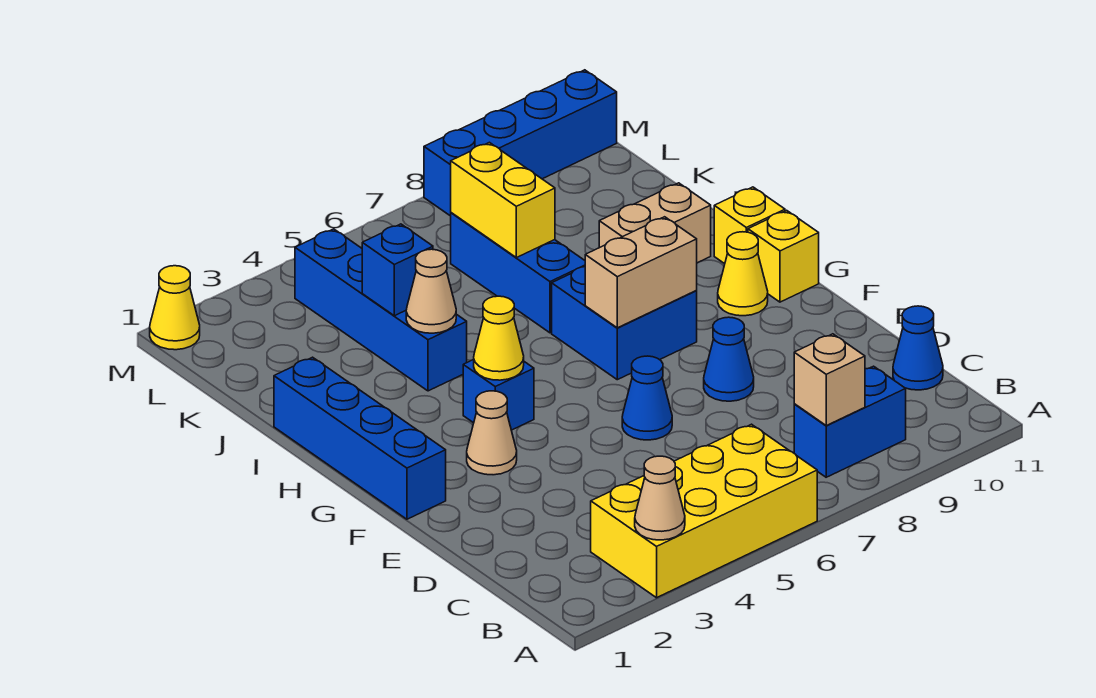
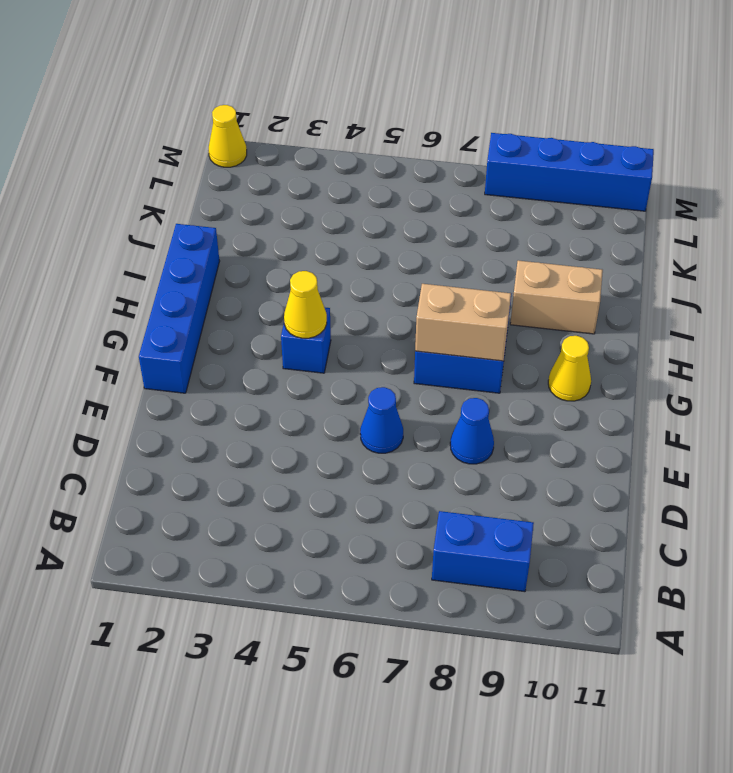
none -> yellow 2x4 brick [591,424,817,598]
none -> blue 1x1 cone [893,306,943,390]
none -> tan 1x1 cone [467,391,517,475]

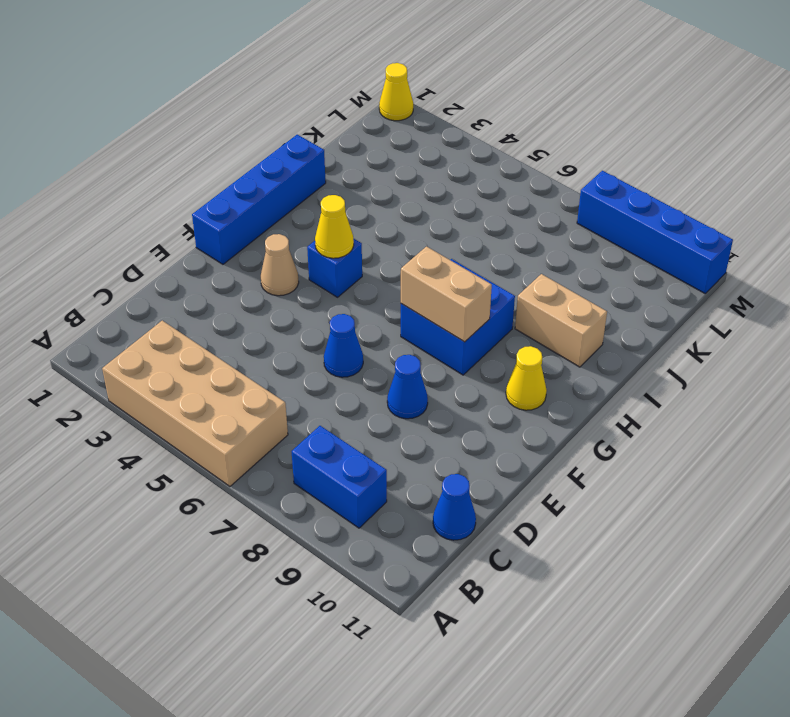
tan 2x4 brick [102,321,288,486] -> yellow 2x4 brick [591,424,817,598]
none -> yellow 1x1 brick [748,210,819,302]
none -> yellow 1x1 brick [714,187,785,264]
none -> blue 1x4 brick [295,229,467,391]

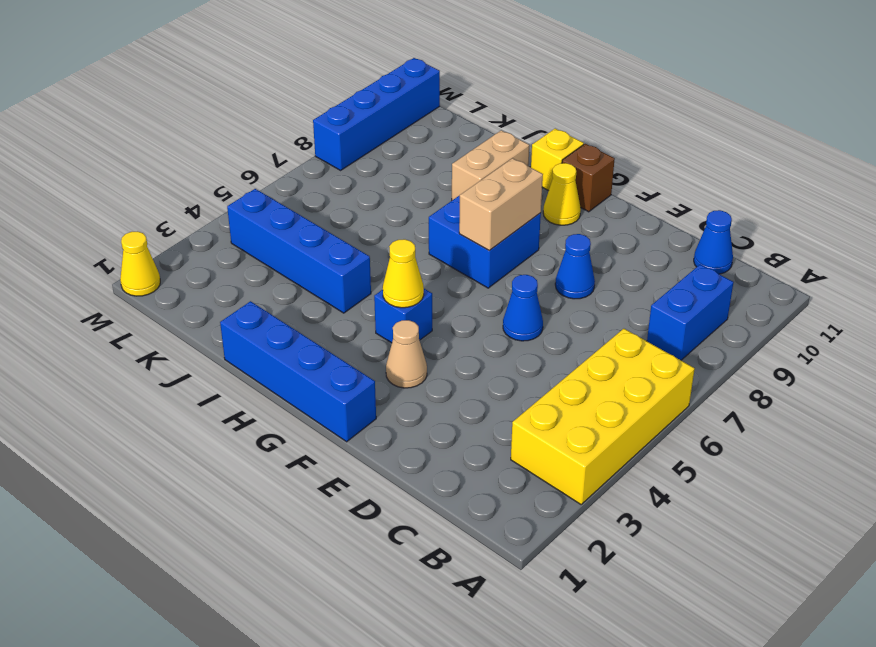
brown 1x1 brick [562,144,615,212] -> yellow 1x1 brick [748,210,819,302]
none -> blue 1x3 brick [451,213,585,333]
none -> tan 1x1 cone [635,456,685,540]
none -> tan 1x1 brick [794,334,865,425]

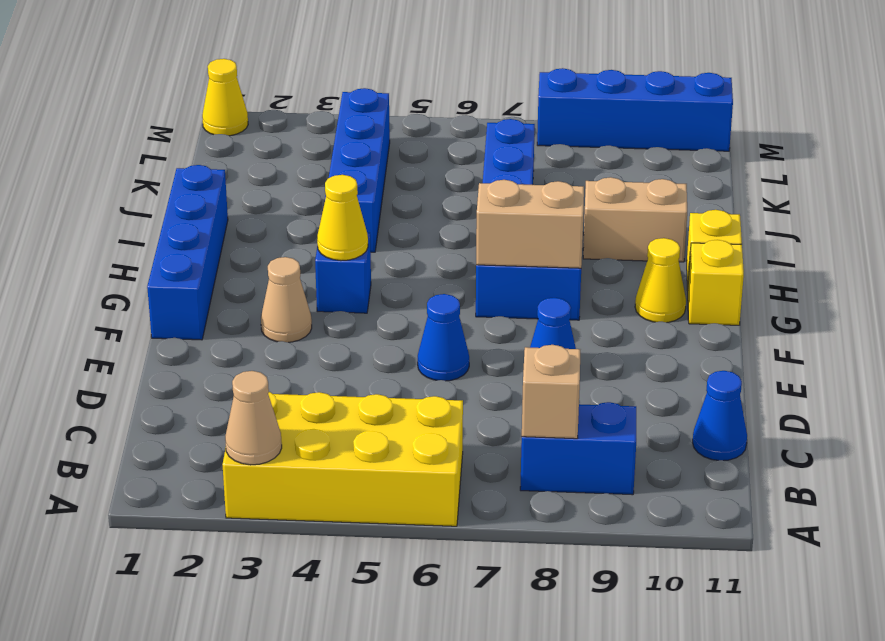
none -> tan 1x1 cone [406,249,456,333]
none -> blue 1x1 brick [362,224,433,316]
none -> yellow 1x2 brick [451,142,555,258]

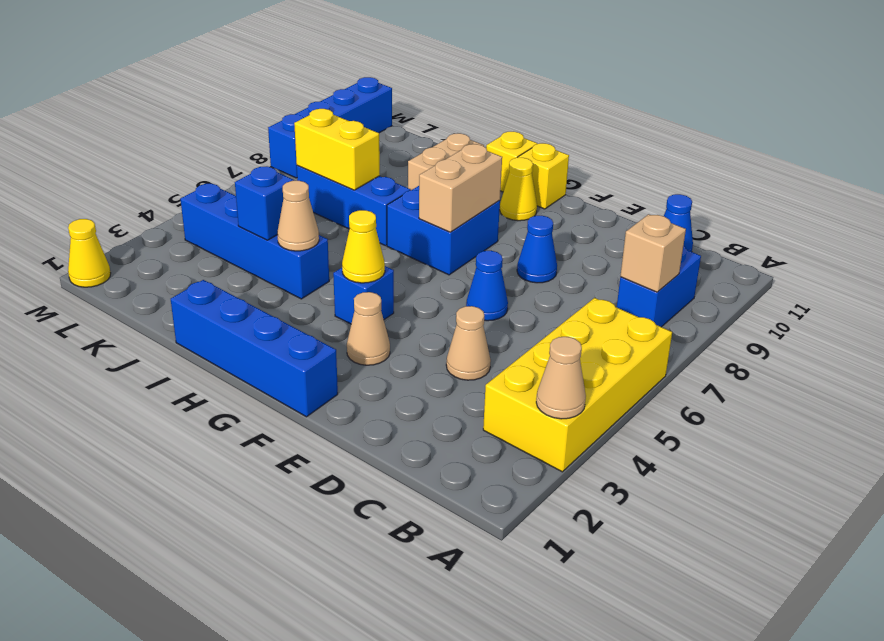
tan 1x1 cone [446,306,491,380] -> none

